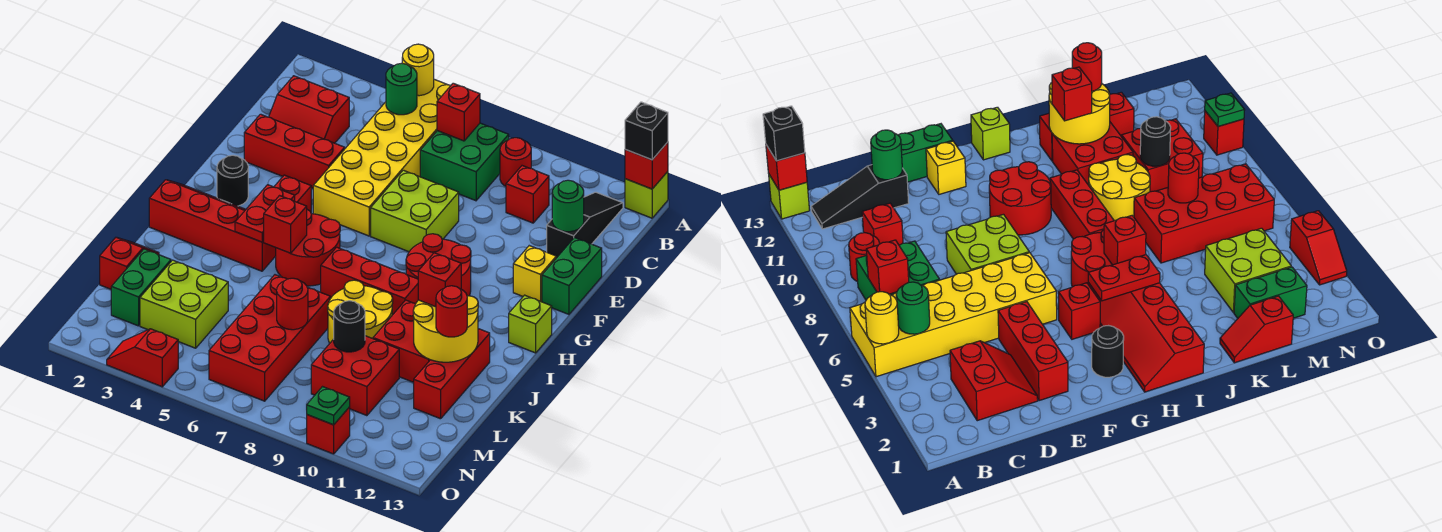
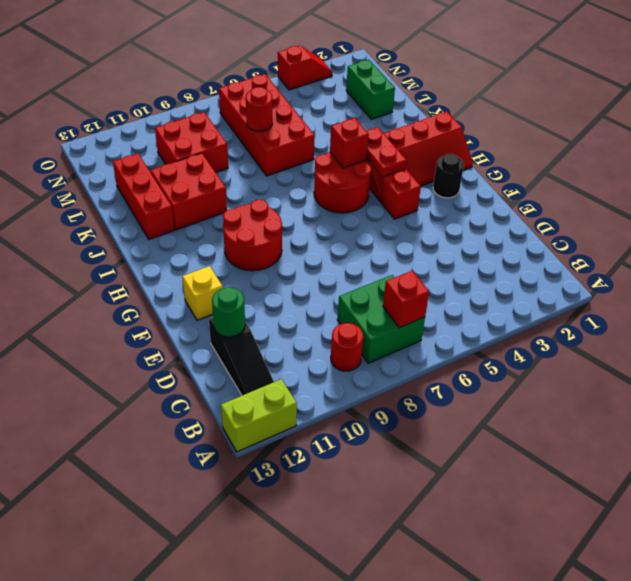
lime 1x2 brick [221,379,297,452] -> lime 1x1 brick [625,172,668,218]
none -> yellow 2x6 brick [313,79,451,236]
none -> red 2x2 slope [269,76,349,143]
none -> red 1x1 brick [506,166,549,223]
none -> red 1x3 brick [244,114,345,188]

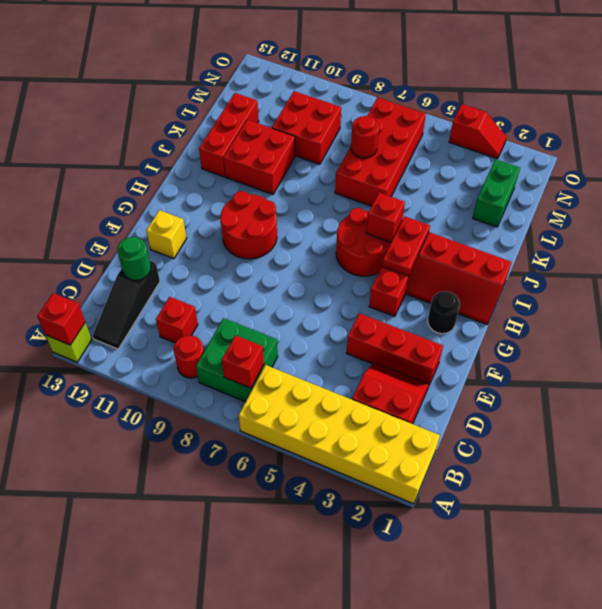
yellow 2x6 brick [239,365,440,504] -> yellow 2x6 brick turned to [313,79,451,236]
none -> lime 2x2 brick [371,170,459,252]
none -> green 1x2 brick [542,238,602,314]
none -> lime 1x1 brick [509,295,552,353]
none -> red 1x3 brick [321,247,418,315]

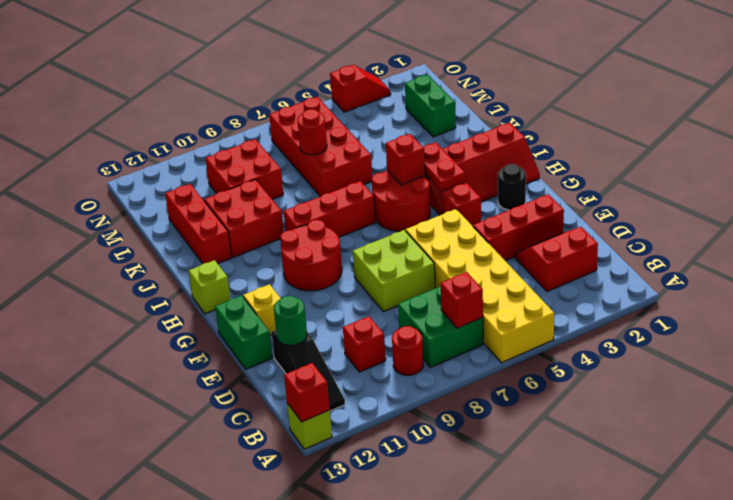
none -> yellow 2x2 round brick [328,280,393,343]
none -> red 1x2 slope [100,237,159,289]
none -> lime 2x2 brick [140,260,228,348]
none -> red 1x1 brick [307,407,350,454]

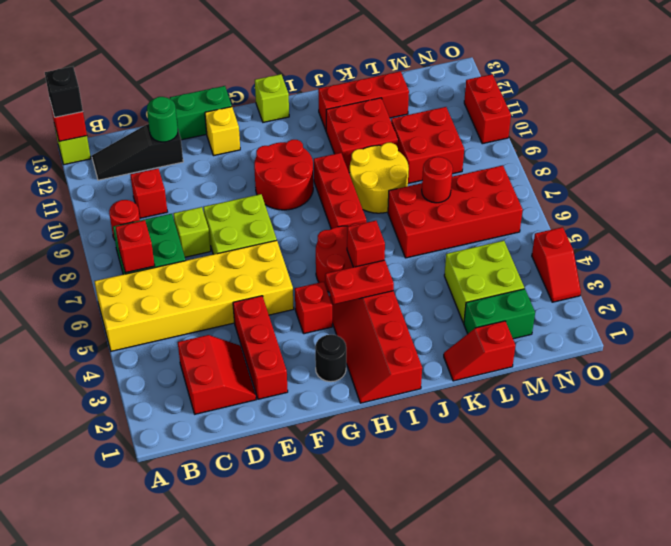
lime 1x1 brick [173,207,211,257] -> none
red 1x2 brick [464,74,511,144] -> red 1x1 brick [307,407,350,454]
none -> yellow 1x1 round brick [402,44,434,96]
none -> green 1x1 round brick [386,63,417,115]
none -> yellow 2x2 round brick [413,296,478,362]
none -> black 1x1 round brick [334,301,365,352]

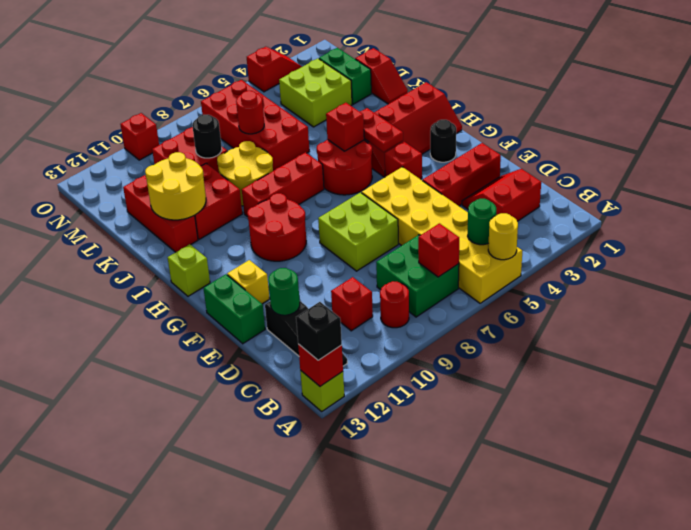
none -> green 1x1 plate [307,387,350,425]
none -> red 1x1 brick [418,253,461,307]
none -> red 1x1 round brick [436,286,467,337]

